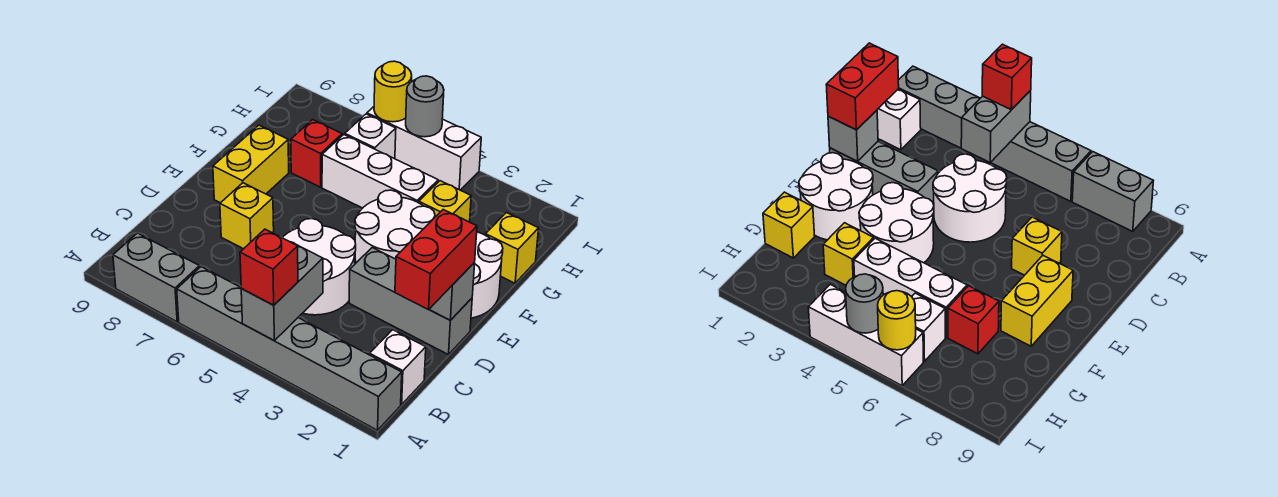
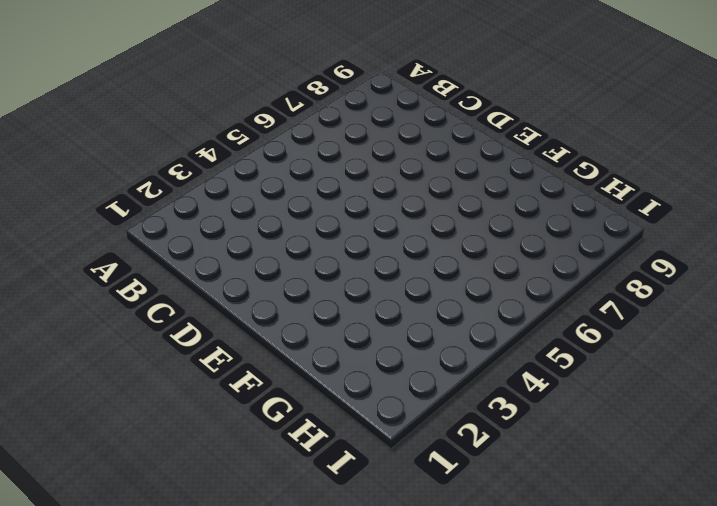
none -> grey 1x6 brick [177,267,402,430]
none -> grey 1x2 brick [113,233,200,322]
none -> white 1x1 brick [370,330,426,404]

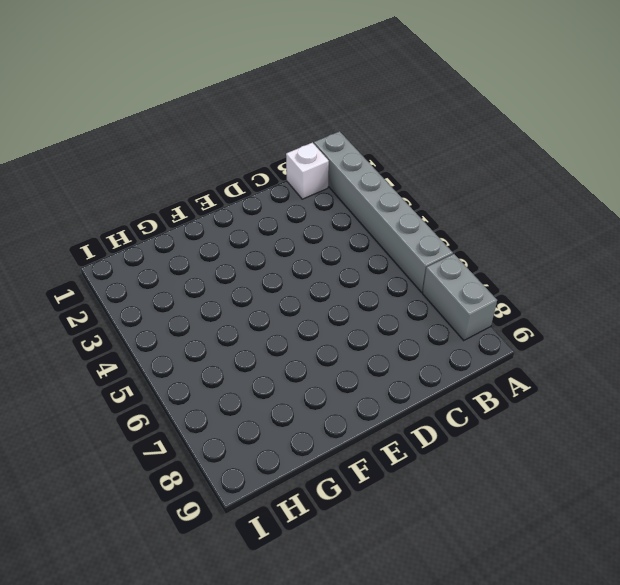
none -> white 2x2 round brick [282,219,356,315]
none -> grey 1x3 brick [349,248,472,355]
none -> yellow 1x1 brick [220,183,274,249]

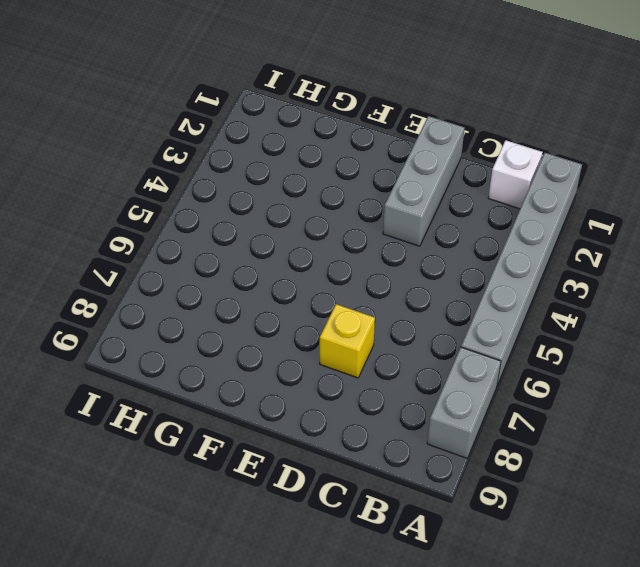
none -> white 2x2 round brick [282,219,356,315]
none -> white 2x2 round brick [471,232,503,318]
none -> white 2x2 round brick [355,190,435,263]

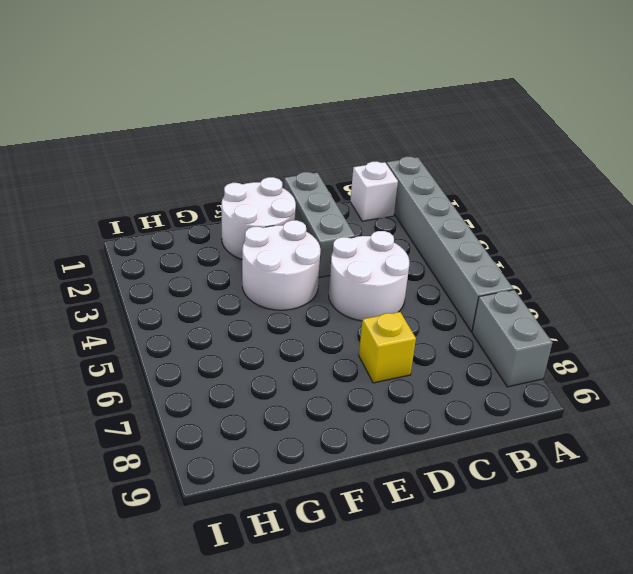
none -> yellow 1x2 brick [213,125,289,203]
none -> yellow 1x1 brick [486,213,539,283]
none -> yellow 1x1 brick [419,181,471,222]

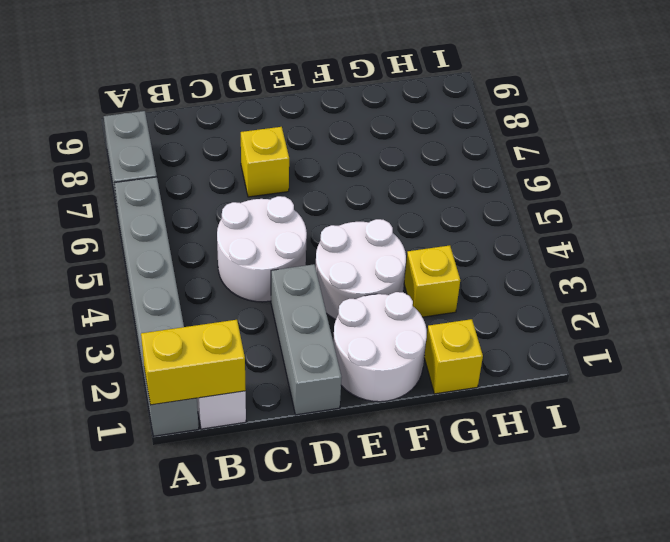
yellow 1x2 brick [141,320,246,405] -> yellow 1x2 brick moved to [213,125,289,203]
none -> white 1x3 brick [322,135,438,208]
none -> red 1x1 brick [291,120,342,187]
none -> white 1x1 brick [345,114,396,159]

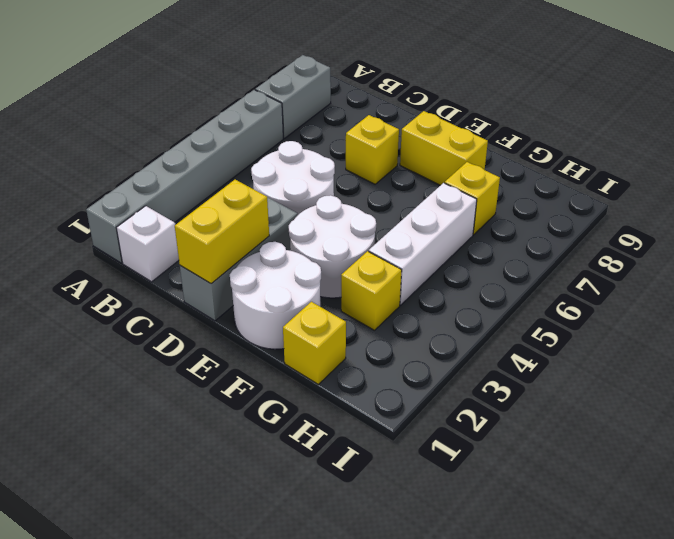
yellow 1x2 brick [175,180,269,284] -> grey 1x1 brick [429,263,475,320]
yellow 1x1 brick [445,162,500,235] -> red 1x1 brick [291,120,342,187]
none -> white 1x1 brick [345,114,396,159]
none -> white 1x3 brick [367,107,481,190]
none -> grey 1x2 brick [241,242,323,340]

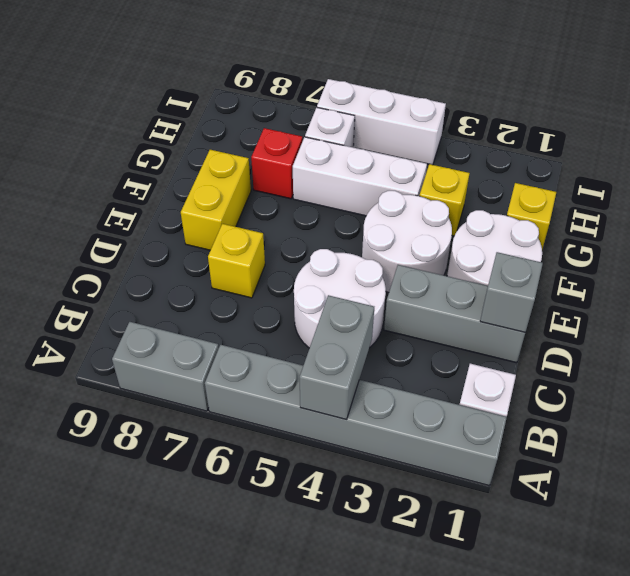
none -> grey 1x1 round brick [406,76,444,137]
none -> yellow 1x1 round brick [374,61,412,122]
none -> red 1x1 brick [240,229,298,305]

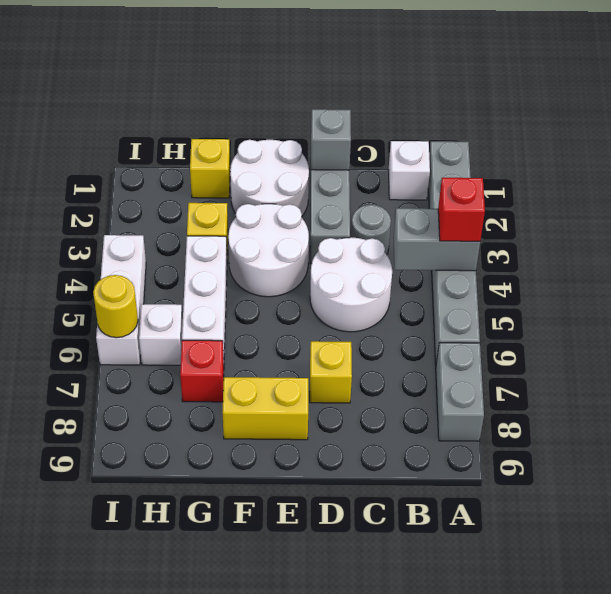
grey 1x1 round brick [351,205,391,254] -> grey 1x1 round brick moved to [406,76,444,137]
none -> red 1x2 brick [395,210,477,310]

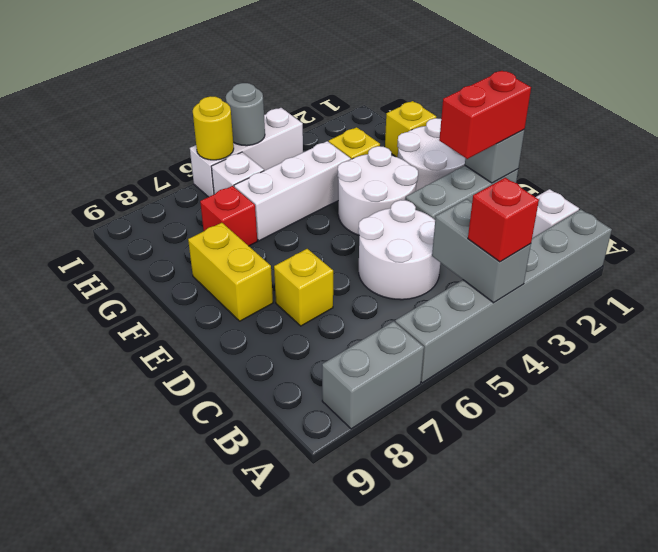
red 1x2 brick [439,71,531,159] -> red 1x2 brick turned to [395,210,477,310]

